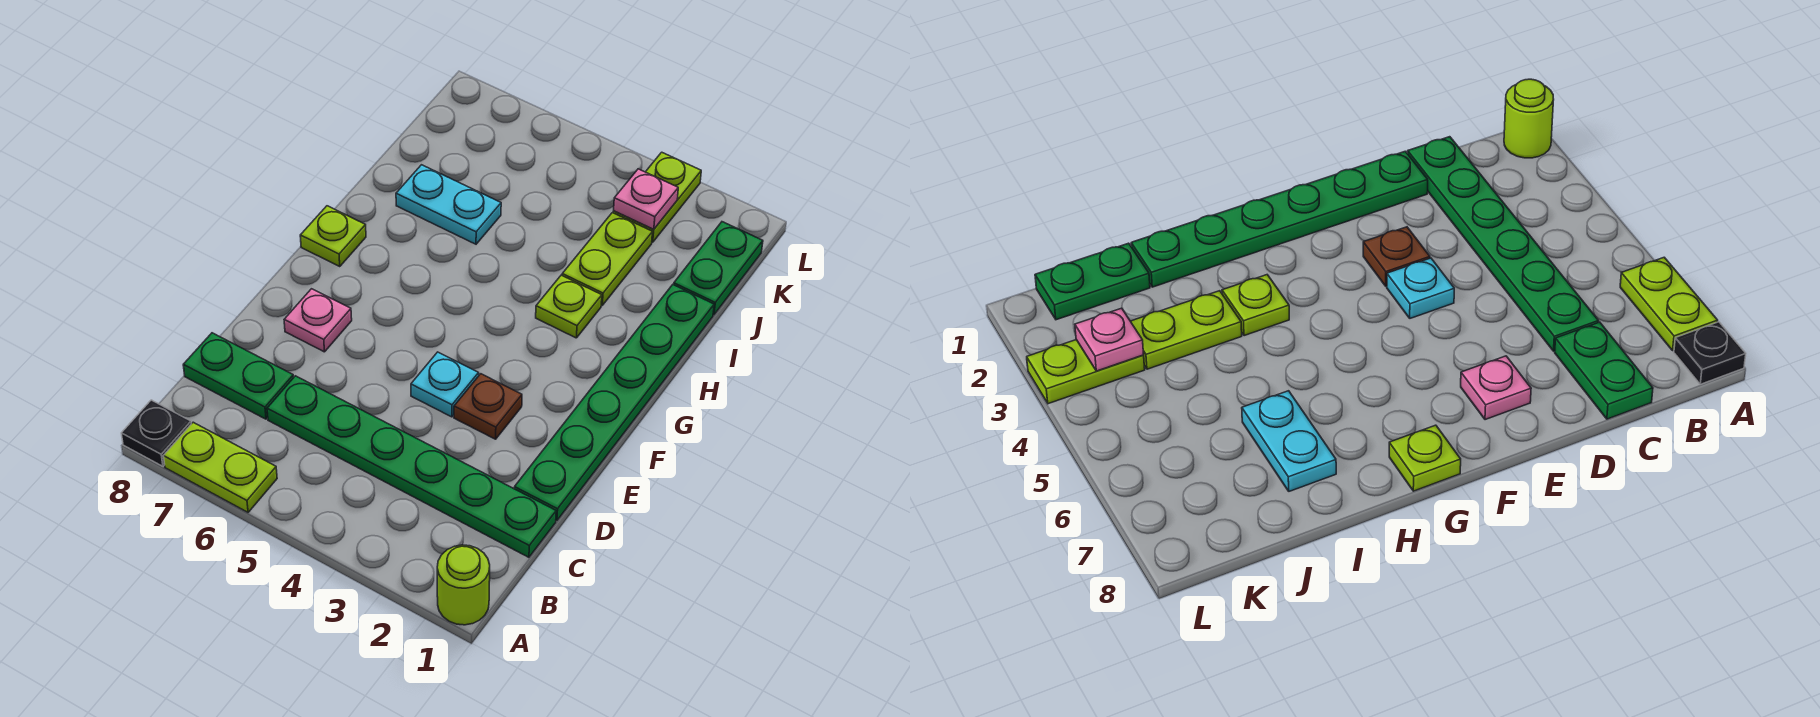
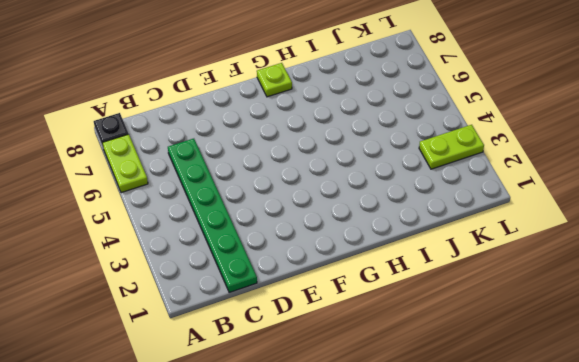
none -> lime 1x1 round brick [437,545,490,625]
none -> green 1x2 plate [183,333,294,419]
none -> green 1x6 plate [514,285,714,521]

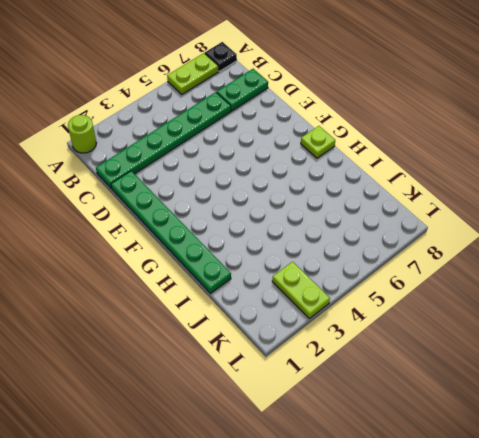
none -> brown 1x1 plate [454,374,522,439]
none -> cyan 1x1 plate [411,352,479,417]
none -> pink 1x1 plate [284,289,352,352]

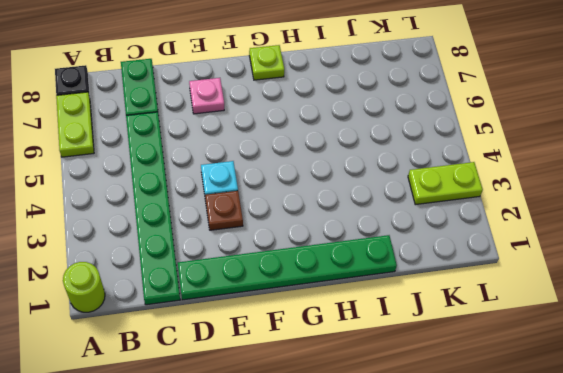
none -> lime 1x1 plate [536,275,602,338]
none -> lime 1x2 plate [562,213,653,305]
none -> cyan 1x2 plate [396,165,501,244]

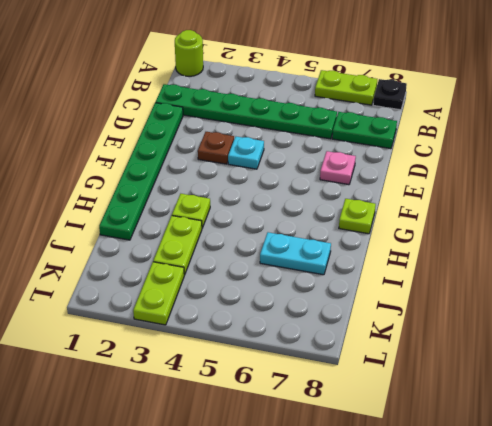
none -> green 1x2 plate [674,222,763,315]
none -> pink 1x1 plate [614,169,678,229]

